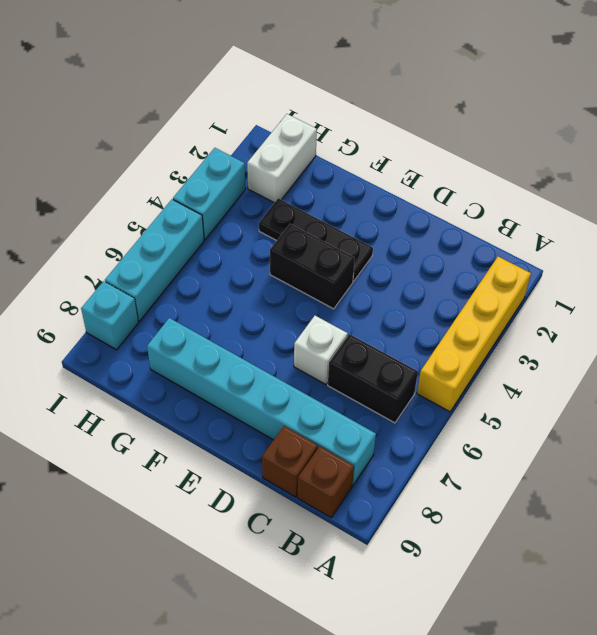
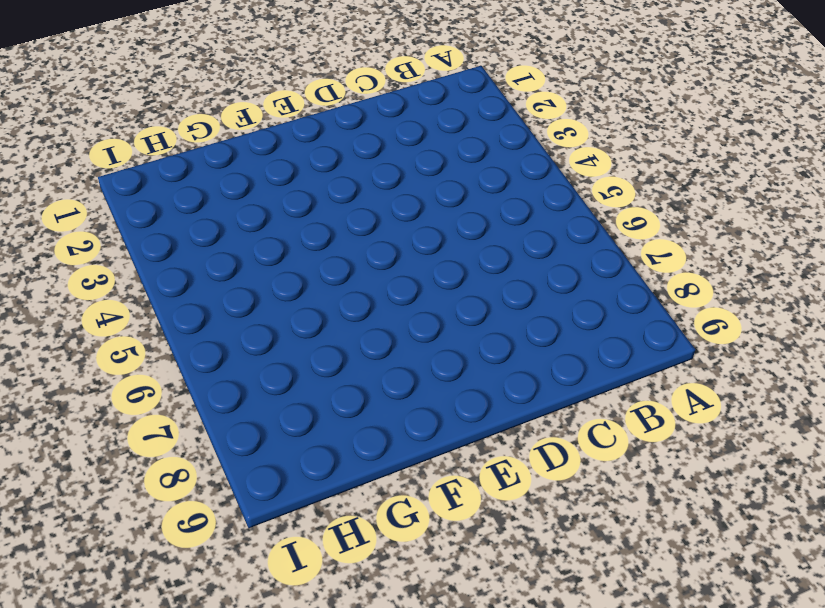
none -> yellow 1x4 brick [417,257,531,412]
none -> black 1x2 brick [328,334,418,423]
none -> cyan 1x6 brick [147,318,376,485]

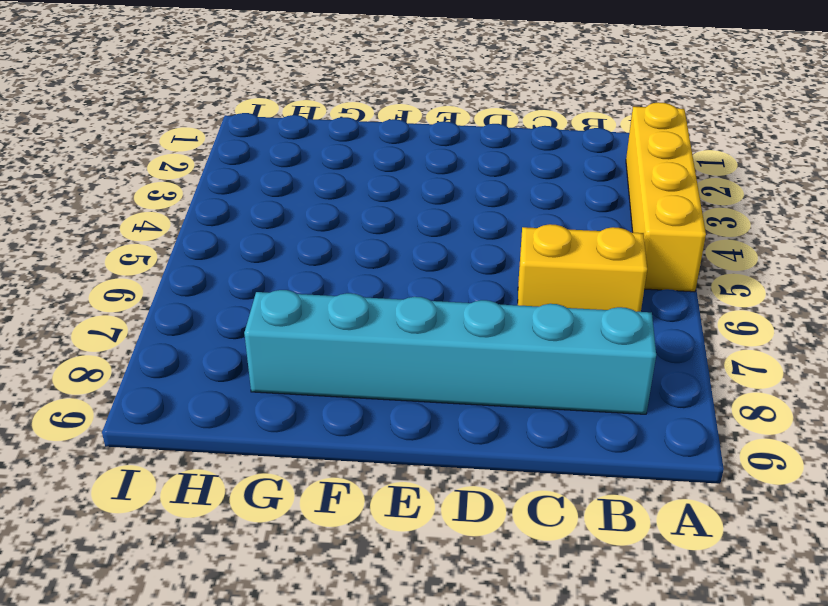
yellow 1x2 brick [518,224,647,312] -> black 1x2 brick [328,334,418,423]
none -> brown 1x1 brick [298,446,354,518]
none -> brown 1x1 brick [262,426,318,497]
none -> white 1x1 brick [294,316,348,384]

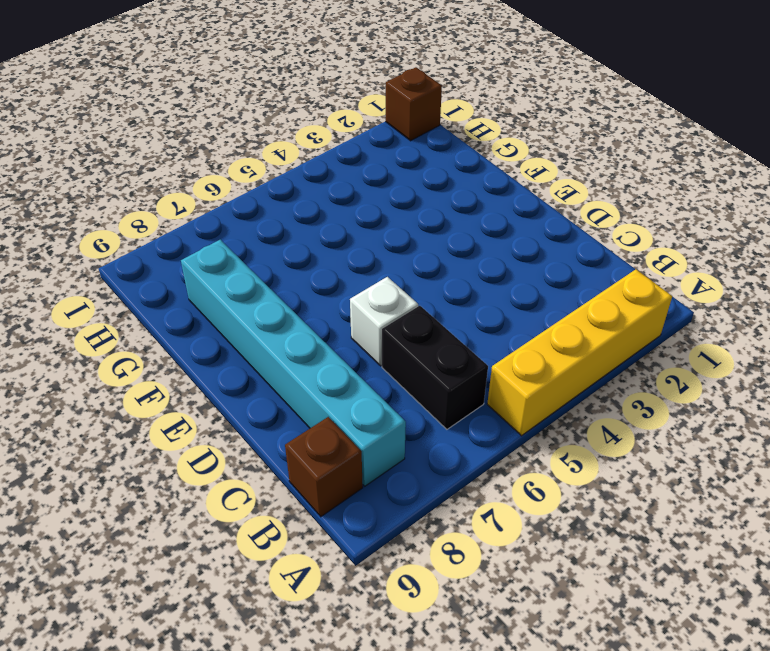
brown 1x1 brick [386,67,442,141] -> brown 1x1 brick moved to [262,426,318,497]
none -> black 1x3 plate [259,198,373,281]
none -> black 1x2 brick [270,224,355,309]
none -> white 1x2 brick [247,114,317,203]

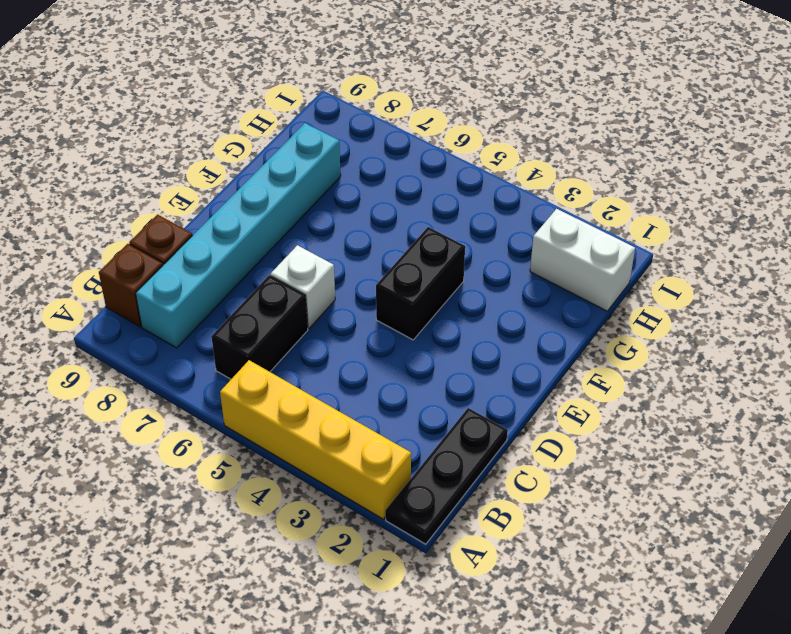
black 1x3 plate [385,408,508,544] -> black 1x3 plate moved to [259,198,373,281]
none -> cyan 1x2 brick [173,148,246,239]
none -> cyan 1x3 brick [105,199,204,321]
none -> cyan 1x1 brick [81,281,138,350]

